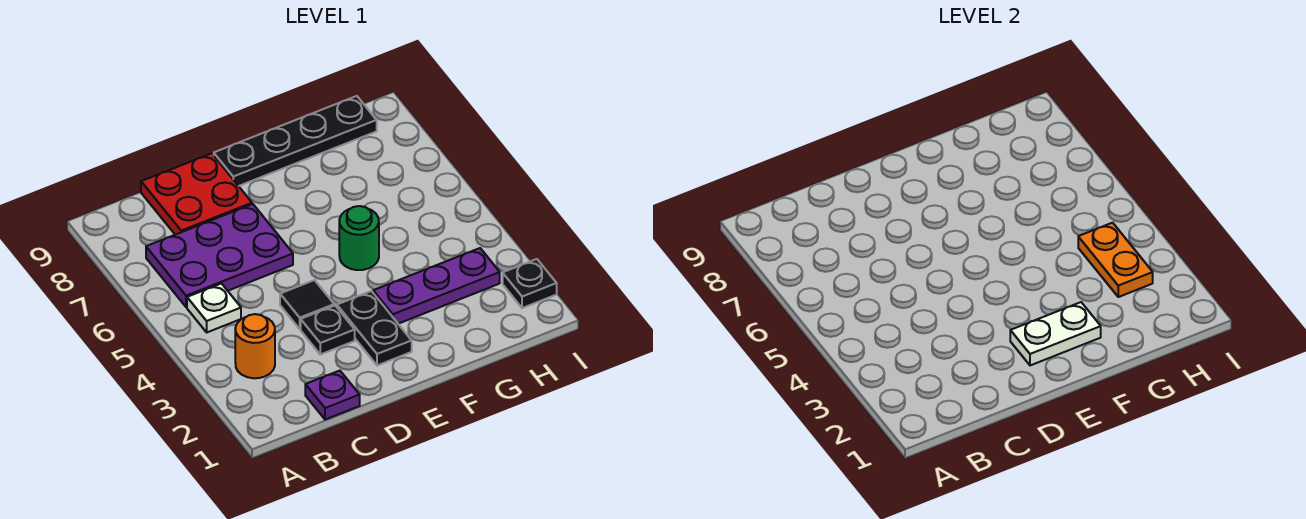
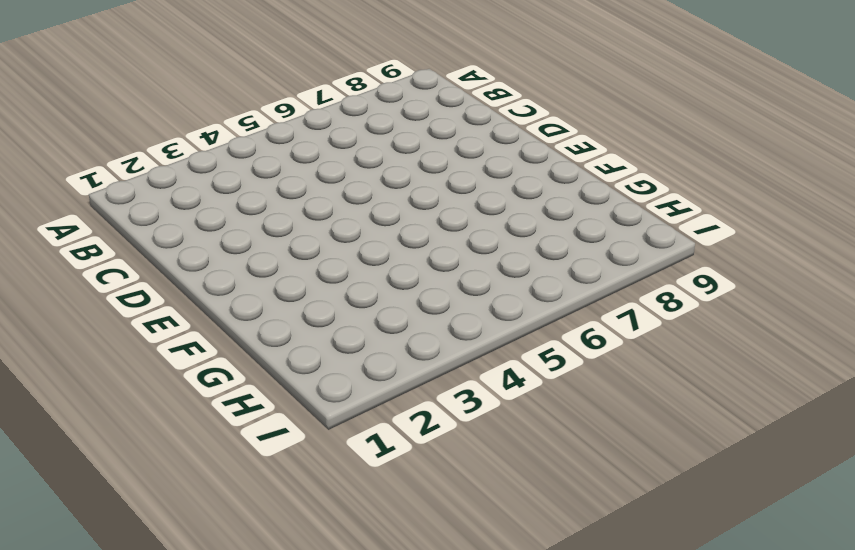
none -> orange 1x1 round brick [235,314,275,378]
none -> white 1x1 plate [187,284,241,332]
none -> purple 2x3 plate [146,204,293,307]

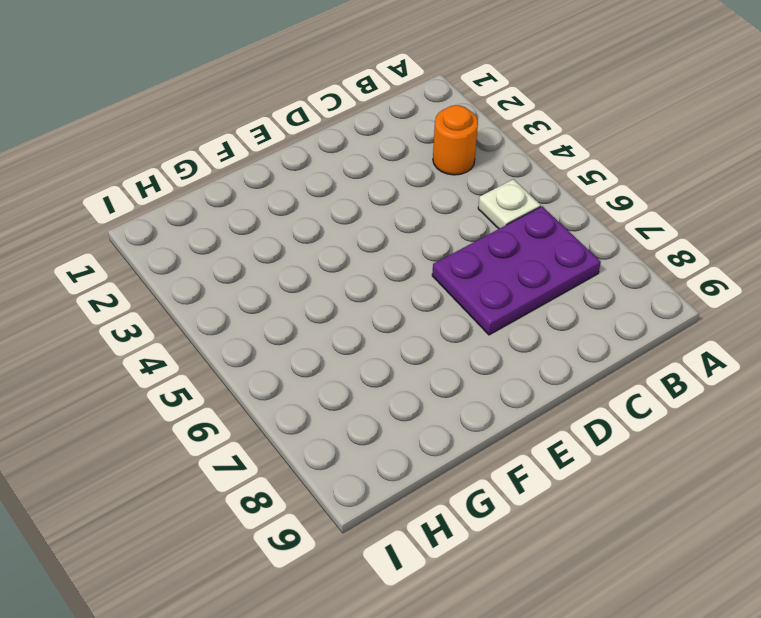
none -> purple 1x1 plate [305,371,360,420]
none -> red 2x2 plate [141,153,252,235]
none -> black 1x1 plate [301,305,355,354]

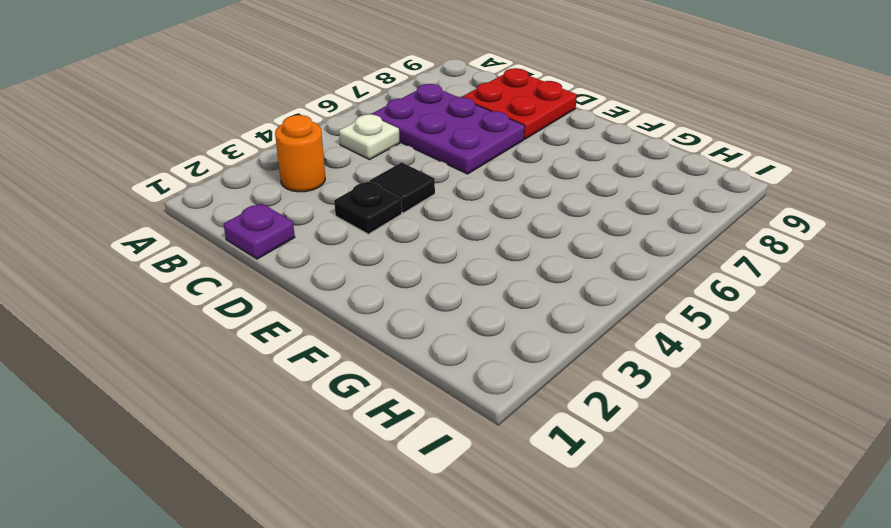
none -> black 1x2 plate [337,291,412,365]
none -> black 1x4 plate [214,96,377,186]
none -> purple 1x3 plate [373,248,500,324]

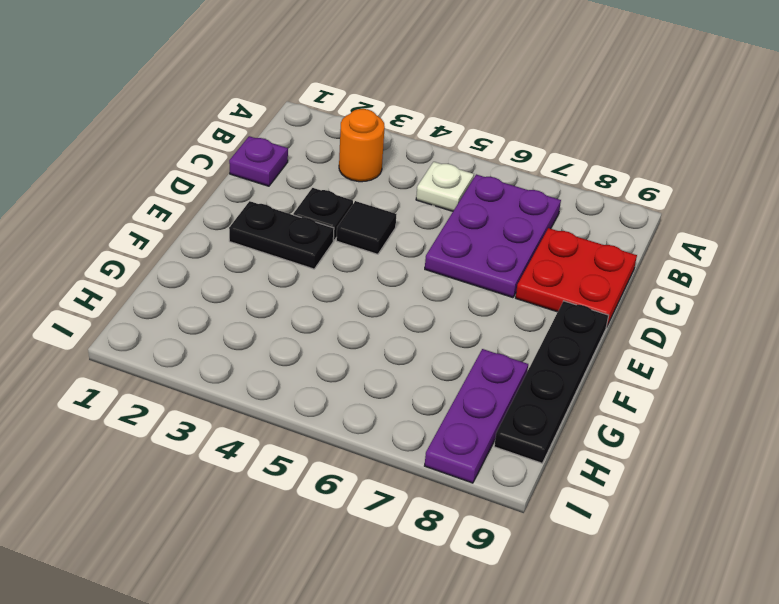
purple 1x3 plate [425,349,528,483] -> purple 1x3 plate moved to [373,248,500,324]
none -> green 1x1 round brick [339,206,379,270]
none -> black 1x1 plate [503,259,557,308]
none -> white 1x2 plate [1010,302,1101,365]

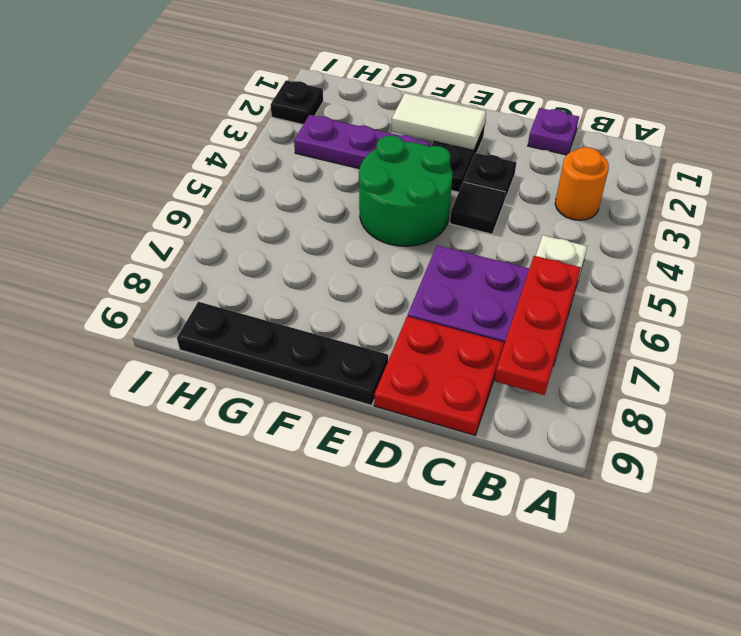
red 1x3 plate [494,256,581,395] -> none
white 1x2 tile [391,93,486,150] -> white 1x2 plate [1010,302,1101,365]
green 2x2 round brick [359,136,453,246] -> green 1x1 round brick [339,206,379,270]
none -> orange 1x2 plate [1078,223,1153,297]

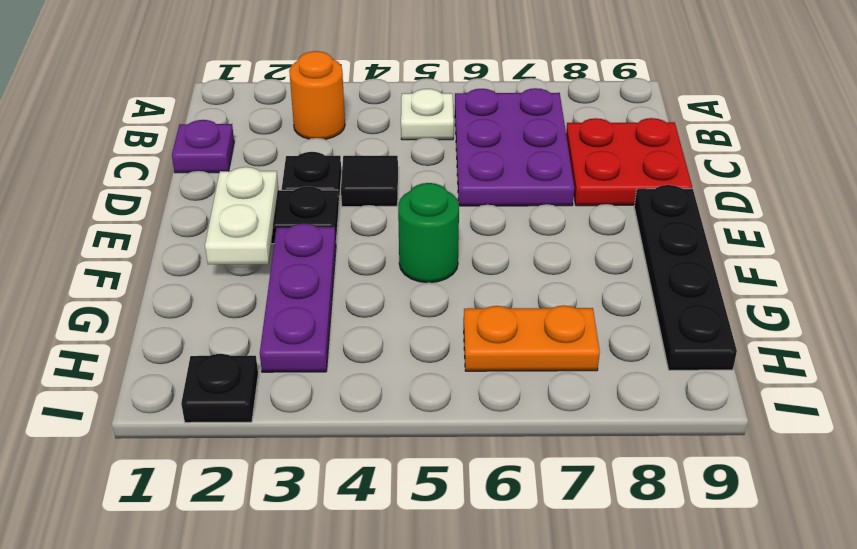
orange 1x2 plate [464,305,600,371] -> orange 1x2 plate moved to [1078,223,1153,297]

